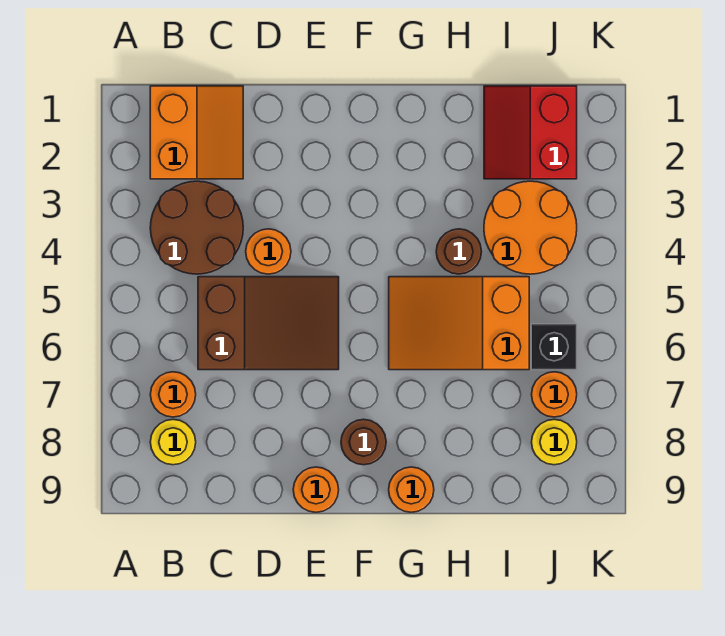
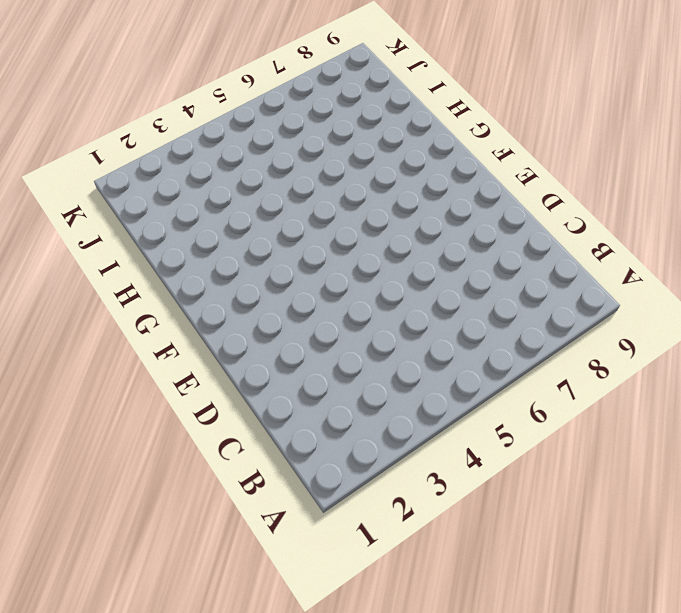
none -> orange 2x2 slope [150,86,243,179]
none -> brown 2x2 round brick [150,181,243,274]
none -> orange 1x1 round brick [150,372,196,417]

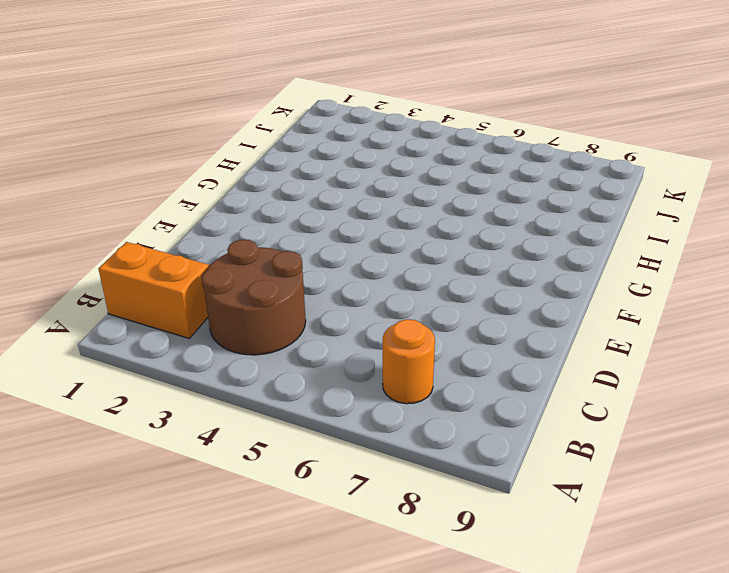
none -> yellow 1x1 round brick [150,419,196,465]
none -> brown 2x3 slope [198,277,339,370]
none -> orange 1x1 round brick [246,229,291,274]

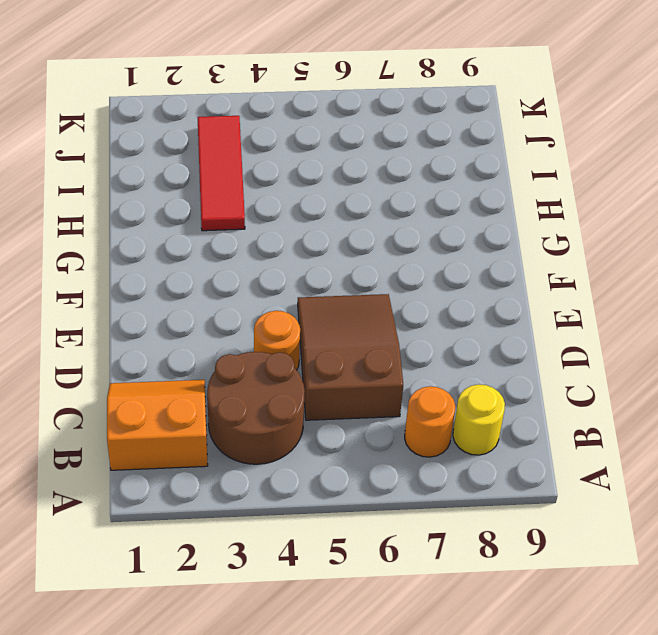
red 1x3 tile [198,116,245,231] -> orange 2x2 round brick [484,181,577,274]
none -> orange 1x1 round brick [293,467,339,512]
none -> brown 1x1 round brick [341,419,386,465]
none -> orange 2x3 slope [389,277,529,370]

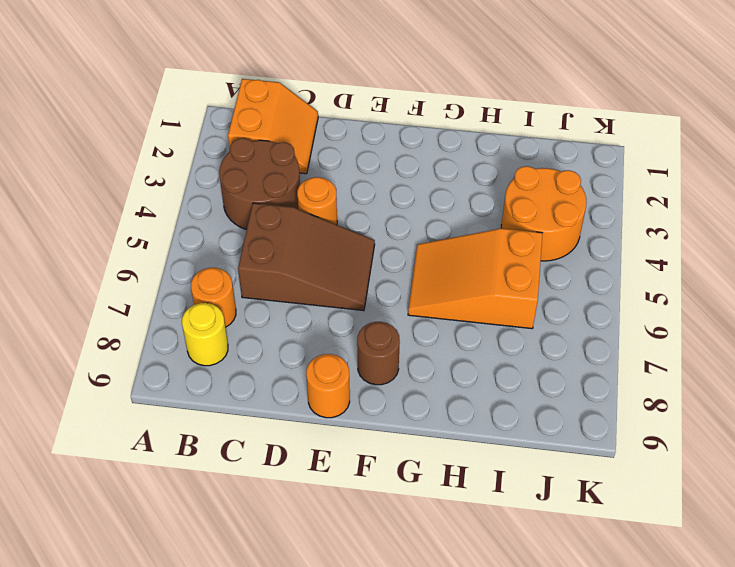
none -> orange 1x1 round brick [389,467,434,512]
none -> brown 1x1 round brick [436,229,482,274]
none -> red 2x2 slope [484,86,577,179]

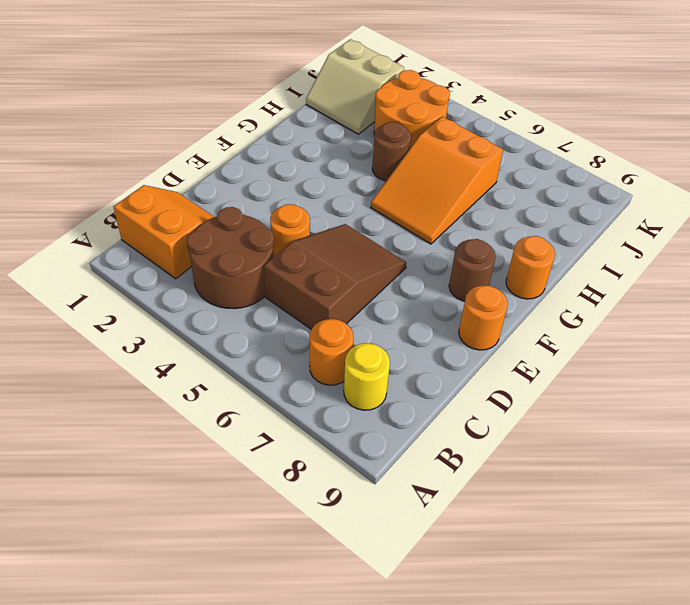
tan 2x2 slope [306,39,404,134] -> red 2x2 slope [484,86,577,179]
none -> black 1x1 brick [531,324,577,370]
none -> orange 1x1 round brick [532,372,577,417]
none -> yellow 1x1 round brick [532,419,577,465]

